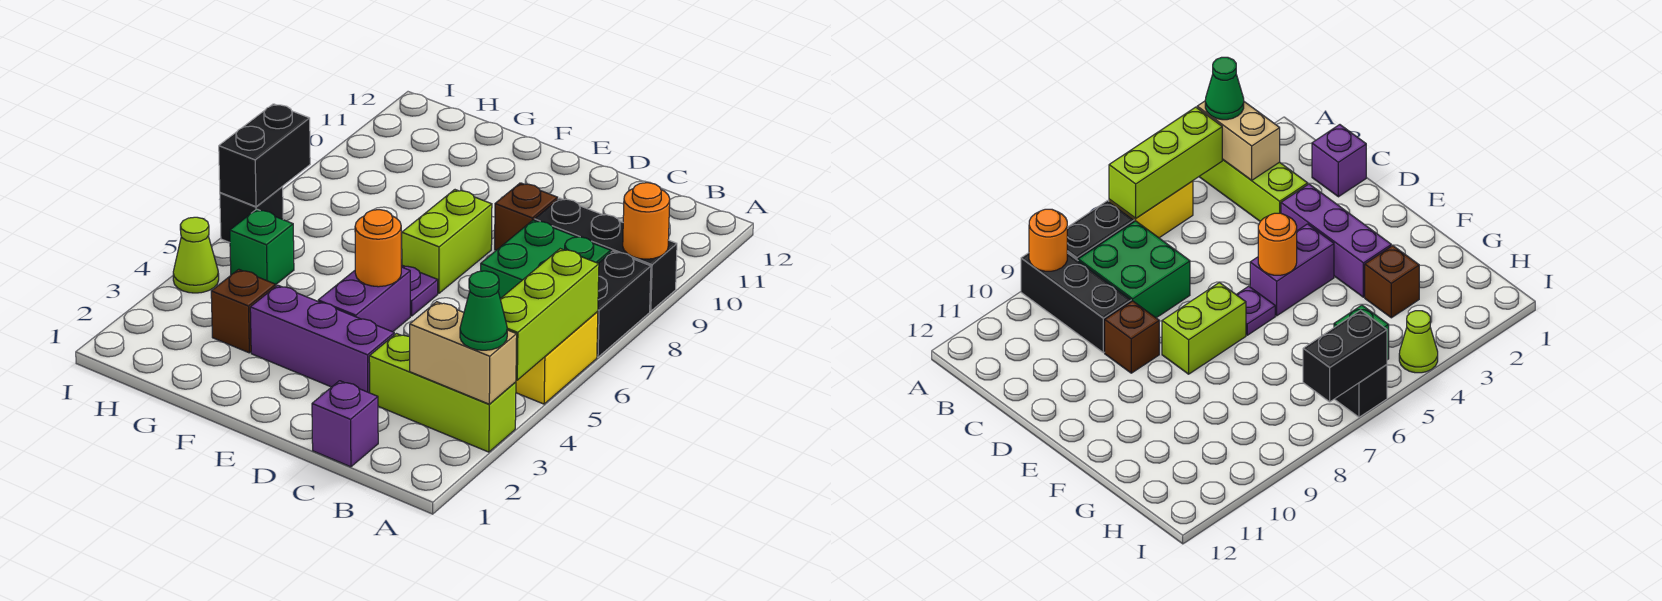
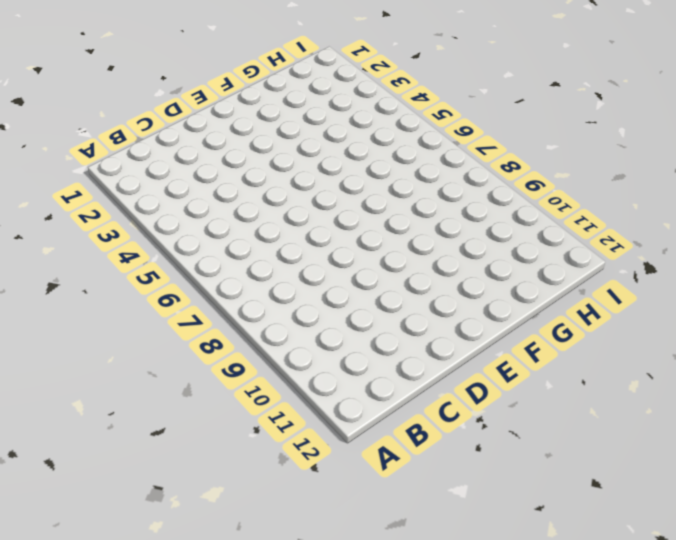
none -> lime 1x3 brick [369,334,516,452]
none -> yellow 1x2 brick [516,311,598,404]
none -> black 1x2 brick [597,251,651,357]

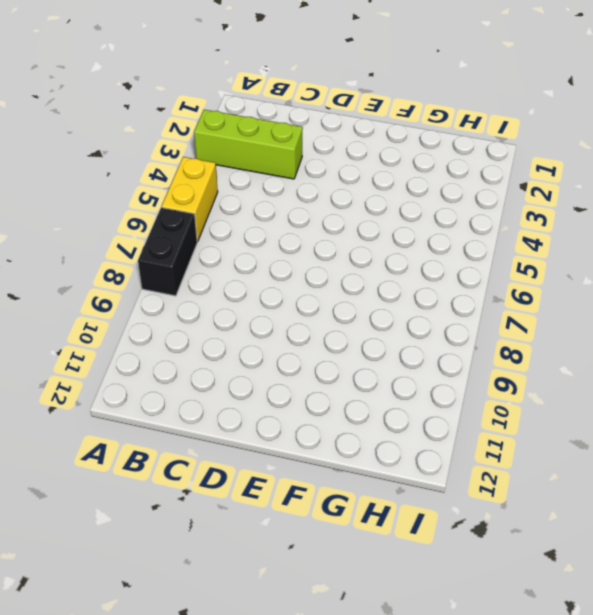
none -> black 1x3 brick [534,198,677,311]
none -> green 2x2 brick [481,220,611,299]
none -> purple 1x1 brick [312,381,378,467]

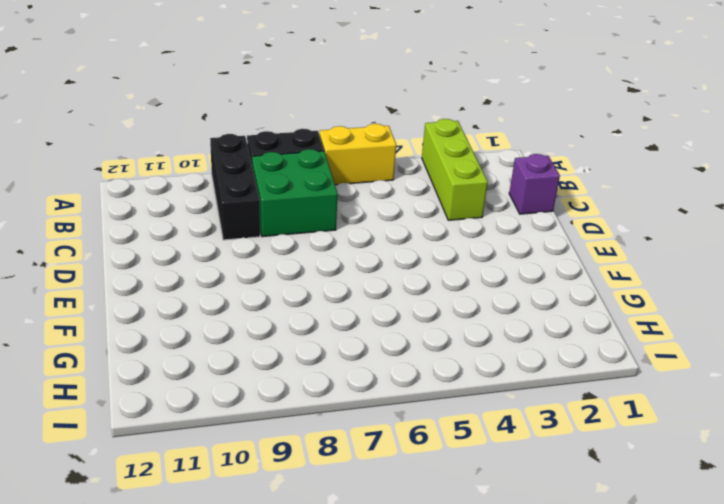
none -> purple 1x3 brick [250,285,394,393]
none -> brown 1x1 brick [495,183,558,250]
none -> purple 1x2 brick [318,267,410,332]

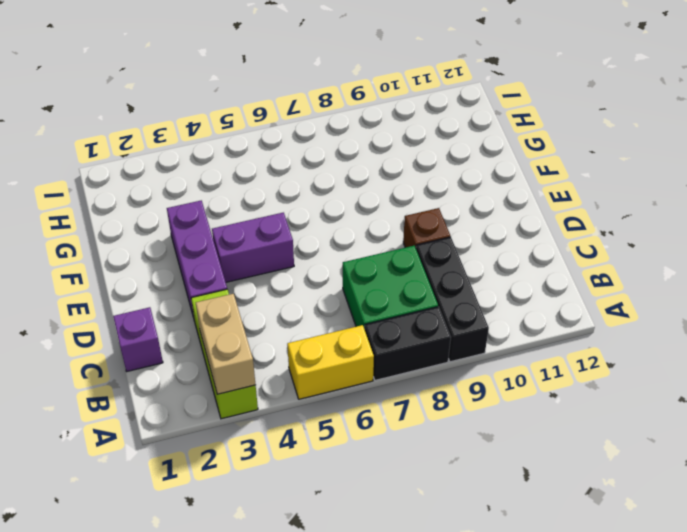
none -> purple 1x1 plate [401,265,438,316]
none -> lime 1x2 brick [401,190,492,293]
none -> brown 1x1 brick [211,269,276,353]

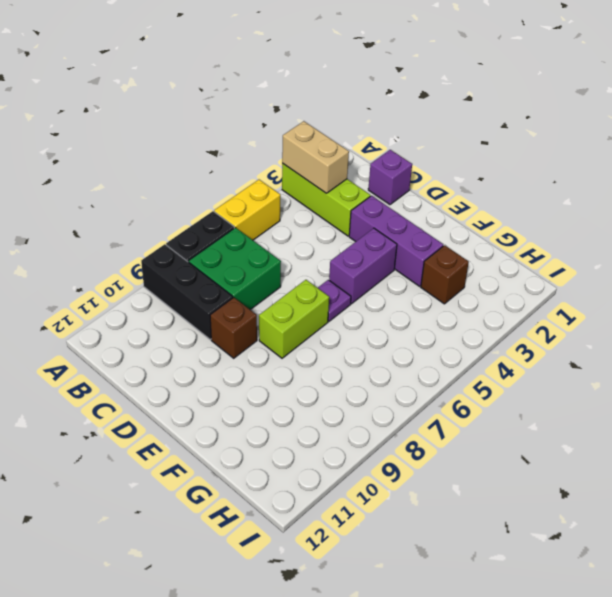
none -> green 1x1 brick [230,209,294,284]
none -> lime 1x1 cone [173,217,219,293]
none -> black 1x1 brick [220,186,283,243]

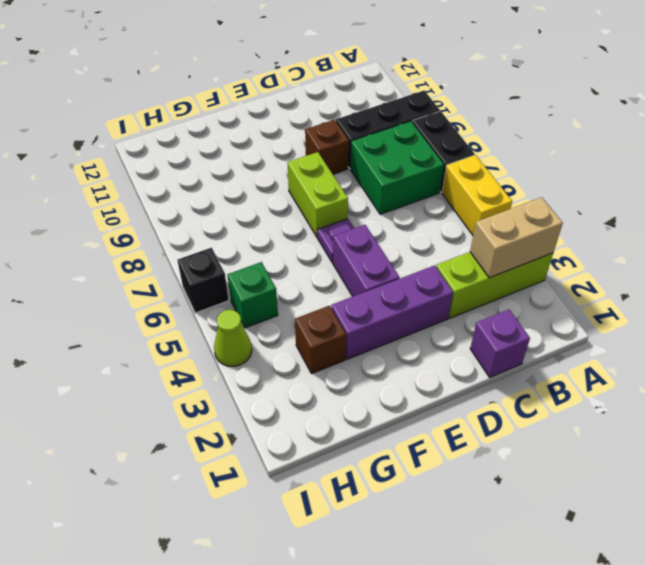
none -> lime 1x3 brick [500,249,599,380]
none -> orange 1x1 round brick [623,183,670,259]
none -> orange 1x1 round brick [355,210,401,287]

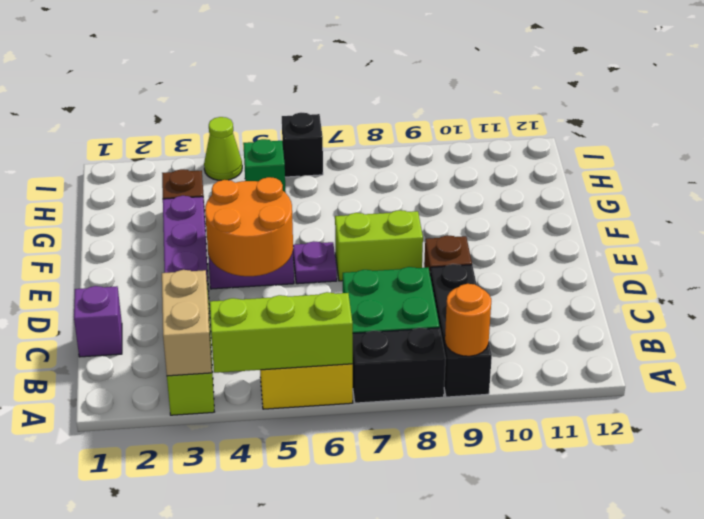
orange 2x2 round brick [205,177,293,276] -> orange 1x1 round brick [355,210,401,287]
none -> black 1x2 brick [219,104,310,207]
none -> green 1x1 cone [460,271,507,350]

